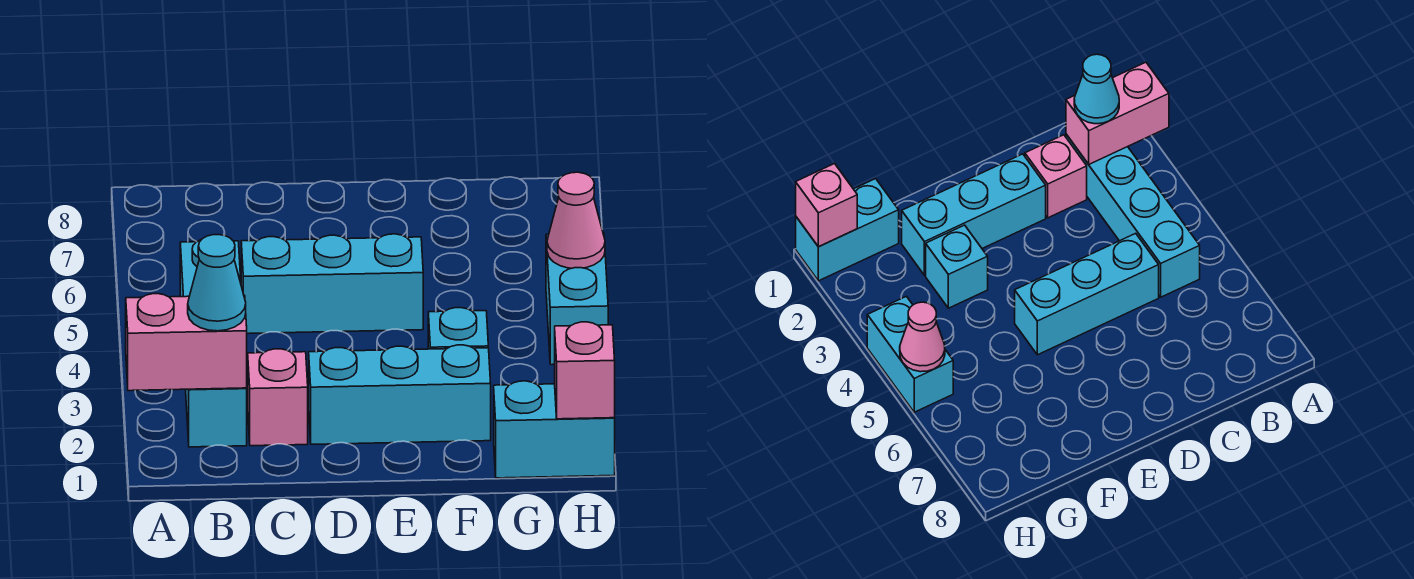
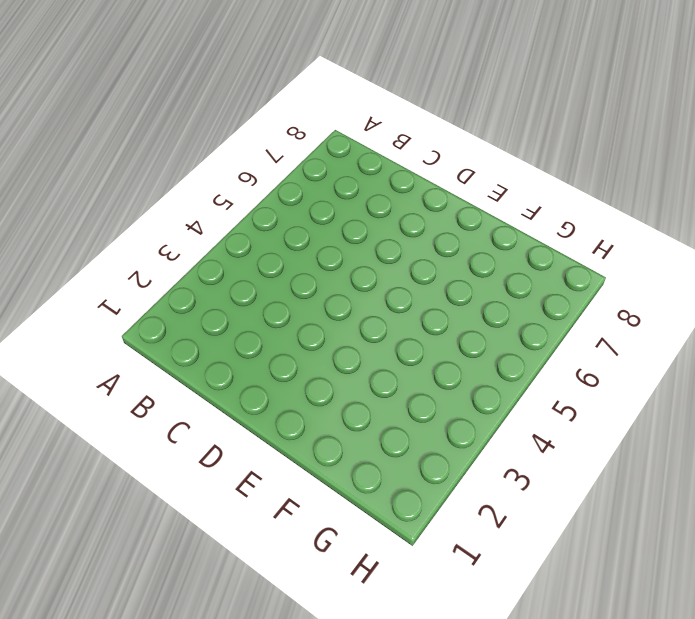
none -> cyan 1x4 brick [180,239,247,447]
none -> pink 1x1 brick [248,349,308,446]

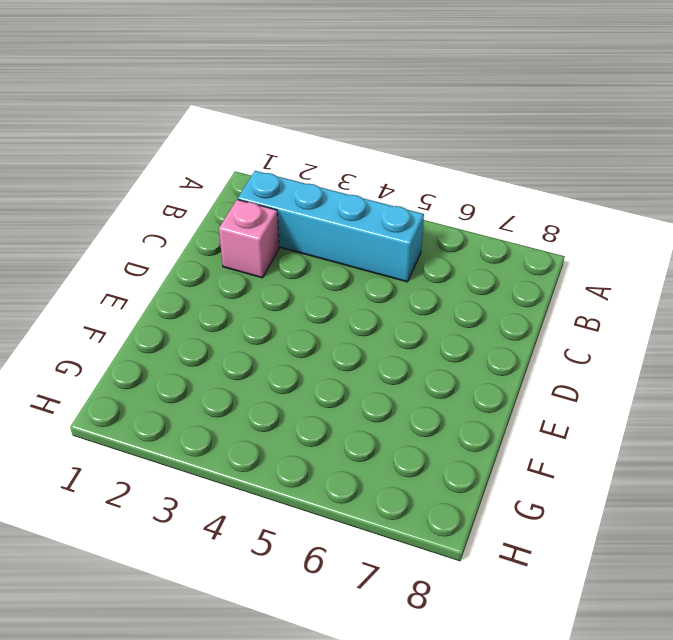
none -> cyan 1x3 brick [241,234,423,334]
none -> cyan 1x3 brick [309,345,491,444]

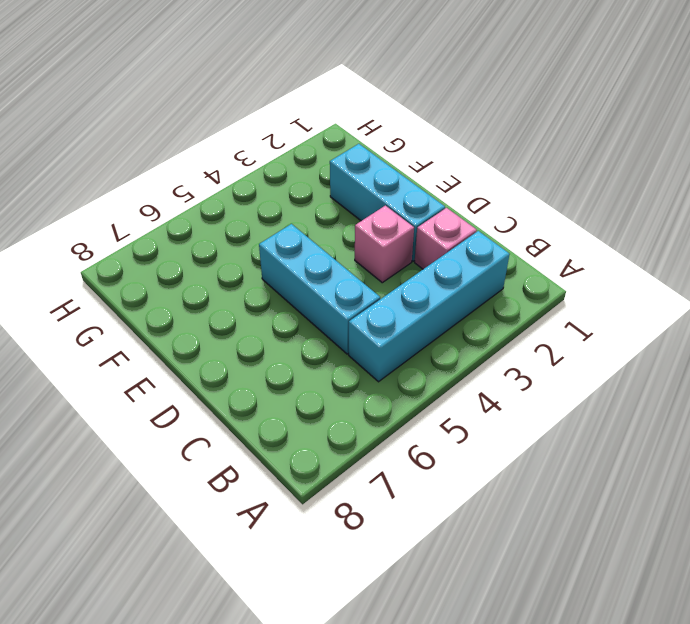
pink 1x1 brick [355,206,414,283] -> pink 1x1 brick moved to [555,322,615,419]
none -> cyan 1x1 brick [428,308,488,349]
none -> cyan 1x2 brick [494,381,615,478]

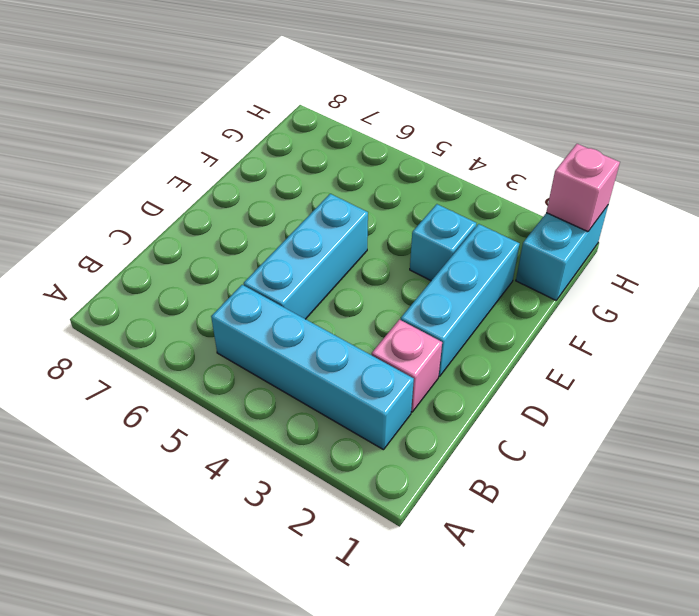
none -> cyan 1x2 brick [546,233,608,365]
none -> pink 1x2 brick [126,294,247,391]

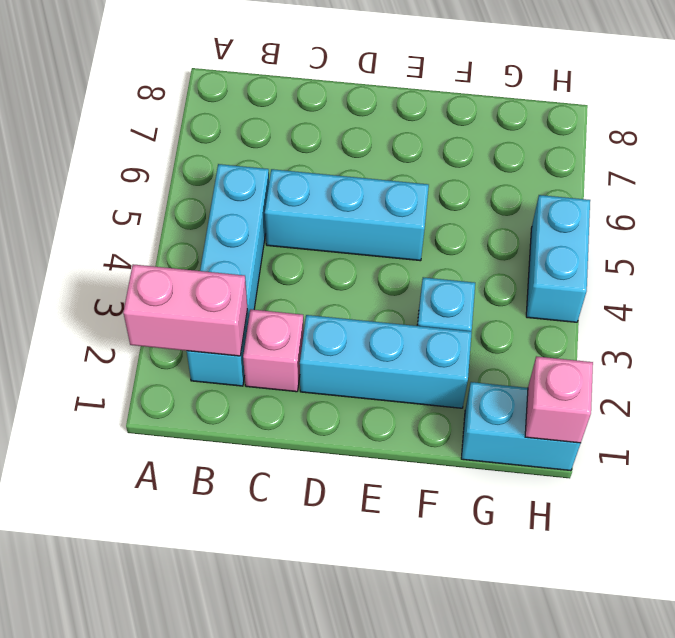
none -> pink 1x1 cone [547,172,605,268]
none -> cyan 1x1 cone [188,235,246,331]

